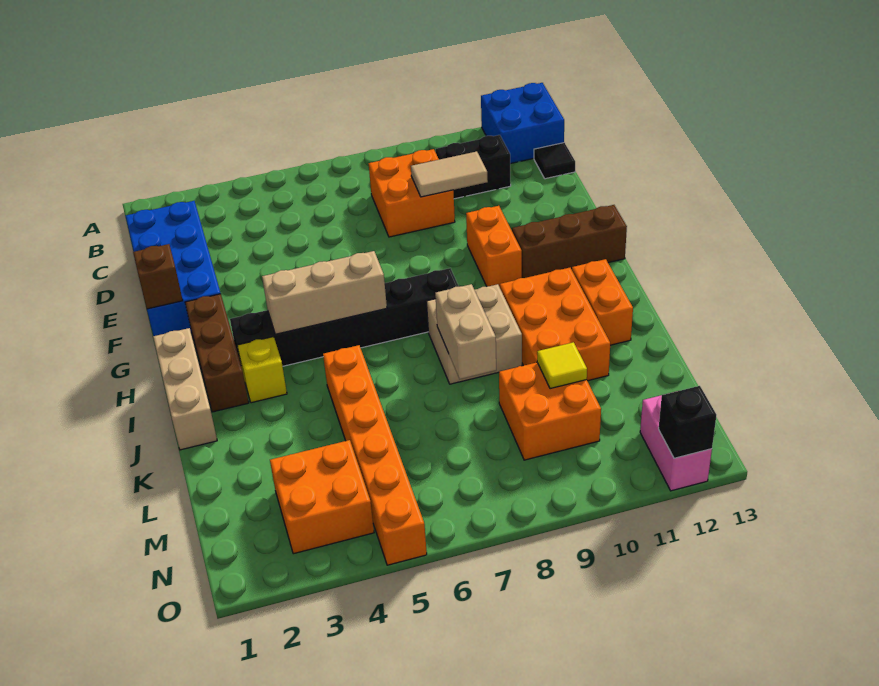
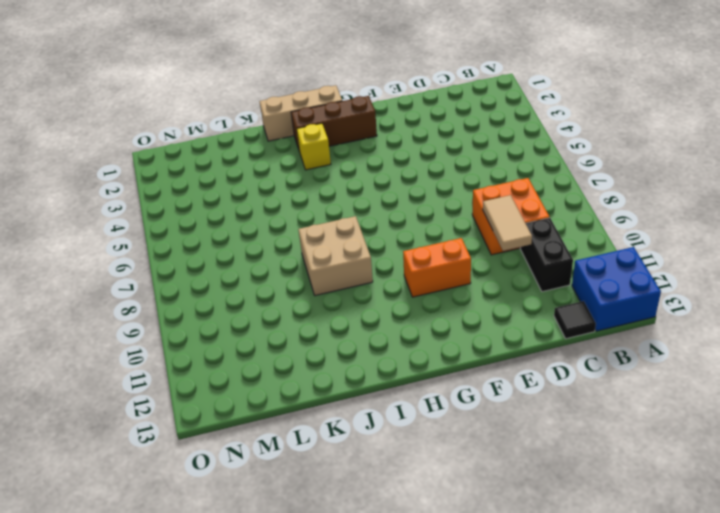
none -> blue 2x4 brick [125,201,221,336]
none -> brown 1x3 brick [512,205,627,278]
none -> black 1x6 brick [230,268,459,366]

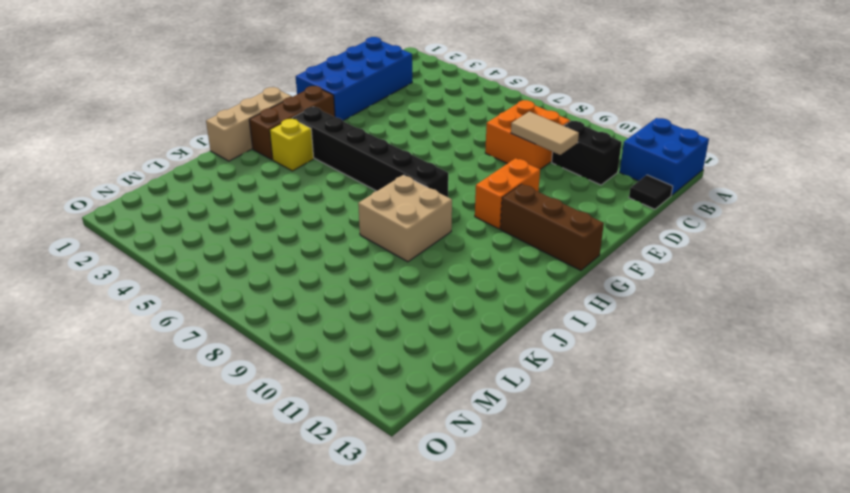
none -> orange 2x3 brick [500,268,610,381]
none -> orange 1x2 brick [572,259,633,345]
none -> orange 1x6 brick [323,345,427,565]

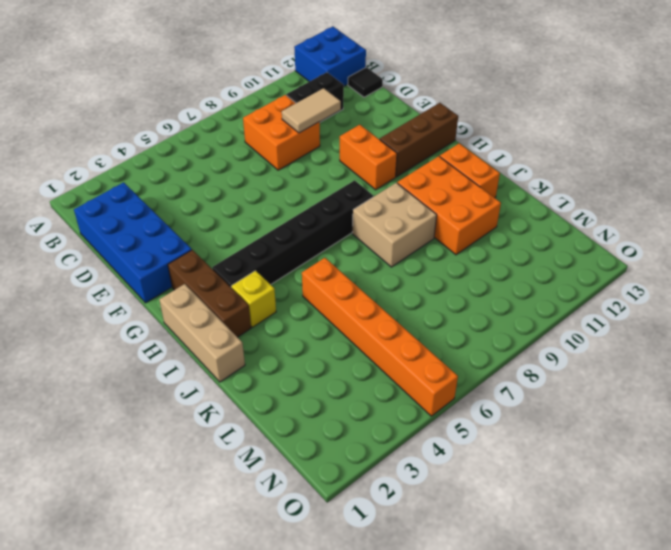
none -> orange 2x2 brick [499,362,601,460]
none -> orange 2x2 brick [270,440,374,554]
none -> pink 1x2 brick [640,395,712,491]

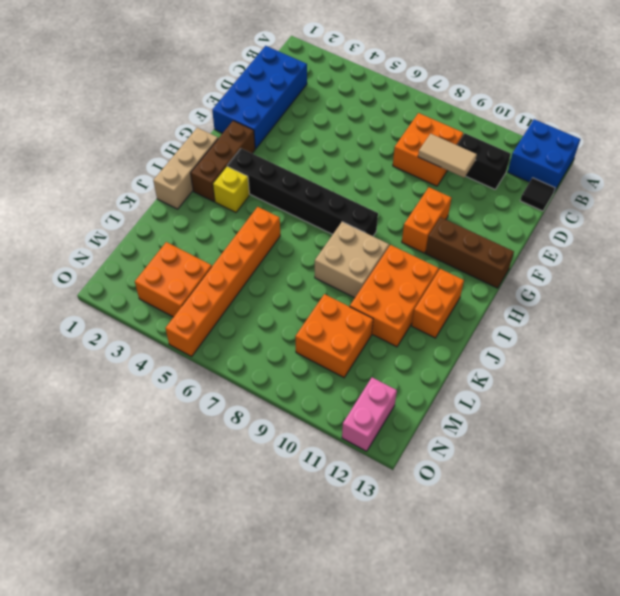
none -> brown 1x1 brick [133,244,183,309]
none -> tan 1x3 brick [262,251,387,334]
none -> tan 1x2 brick [435,284,496,379]

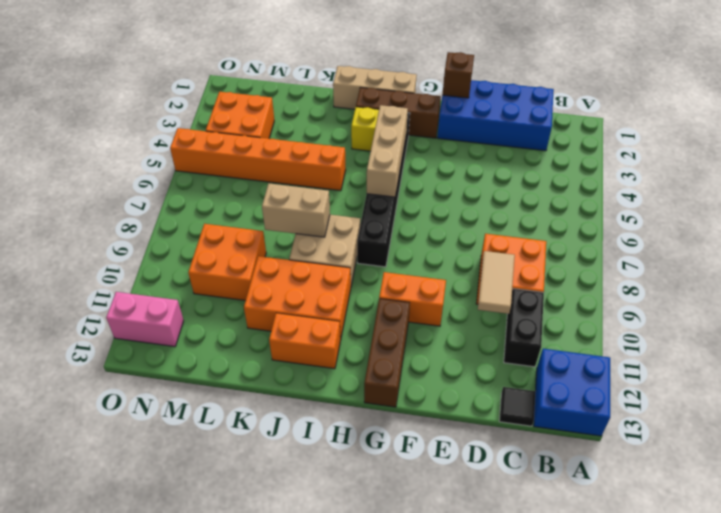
none -> yellow 1x1 tile [537,342,587,389]
none -> black 1x1 brick [659,386,716,458]

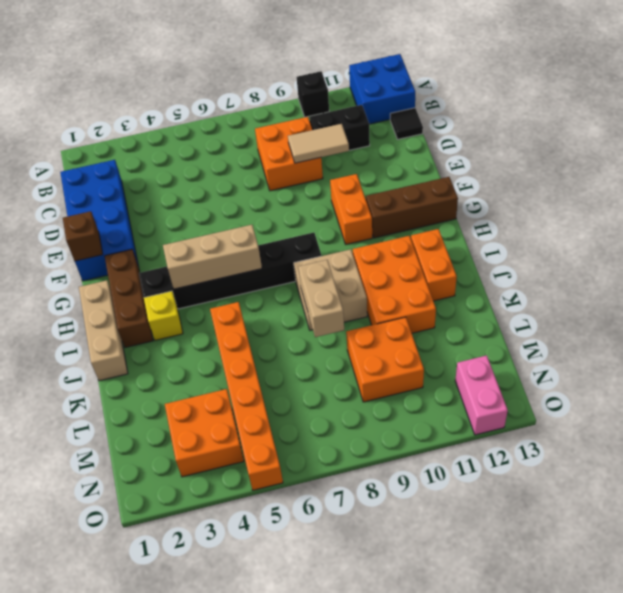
black 1x1 brick [297,71,329,117] -> black 1x1 brick moved to [659,386,716,458]
none -> yellow 1x1 tile [537,342,587,389]

